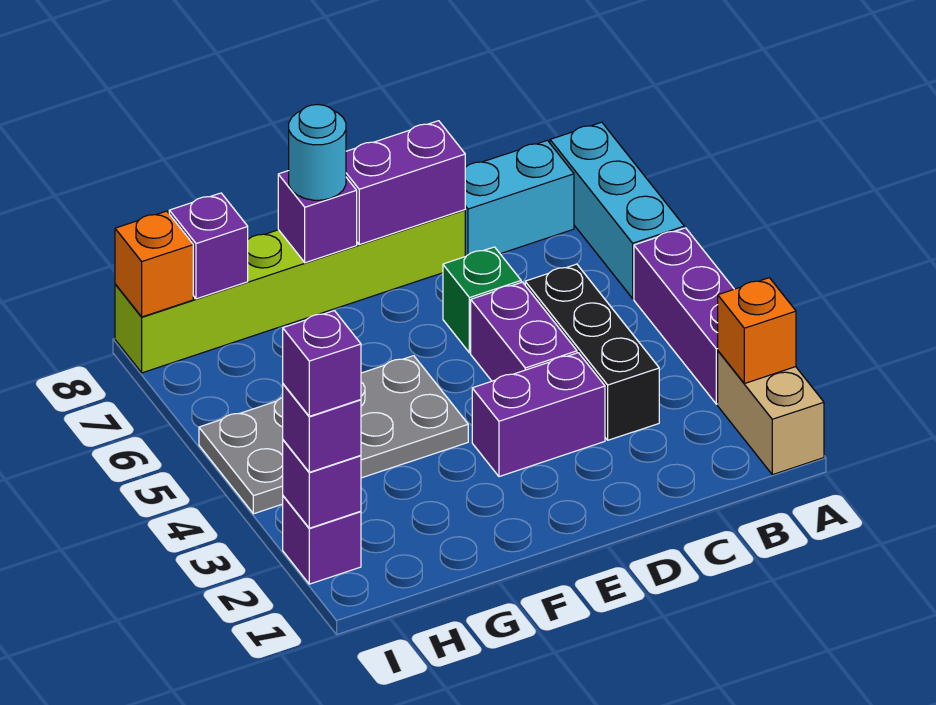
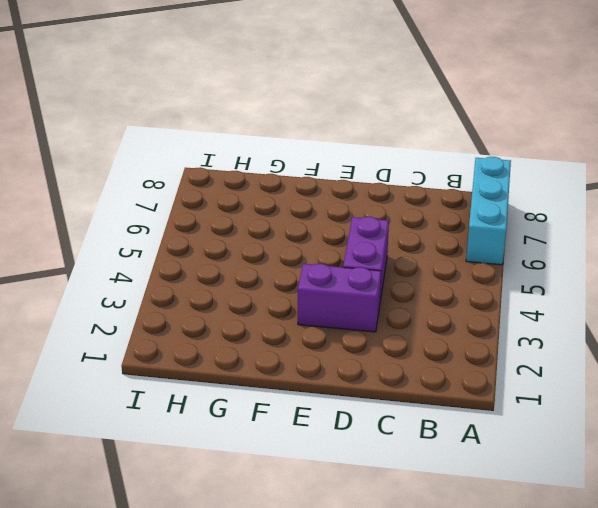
none -> tan 1x2 brick [718,351,824,475]
none -> purple 1x3 brick [634,228,734,404]
none -> cyan 1x2 brick [465,140,574,256]

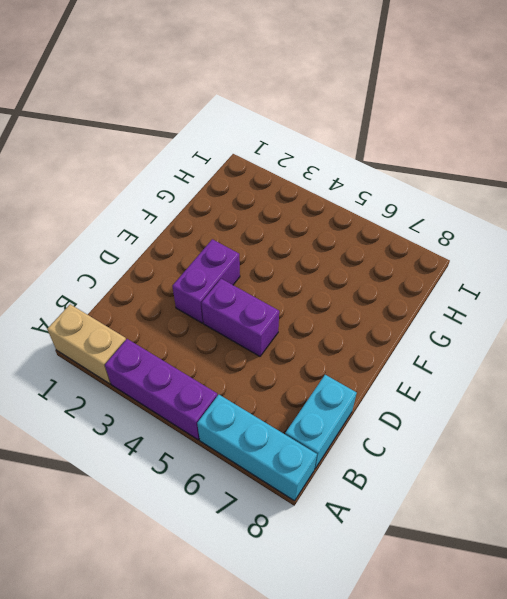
none -> black 1x3 brick [525,264,659,440]
none -> green 1x1 brick [443,247,521,353]
none -> lime 1x6 brick [115,210,465,373]

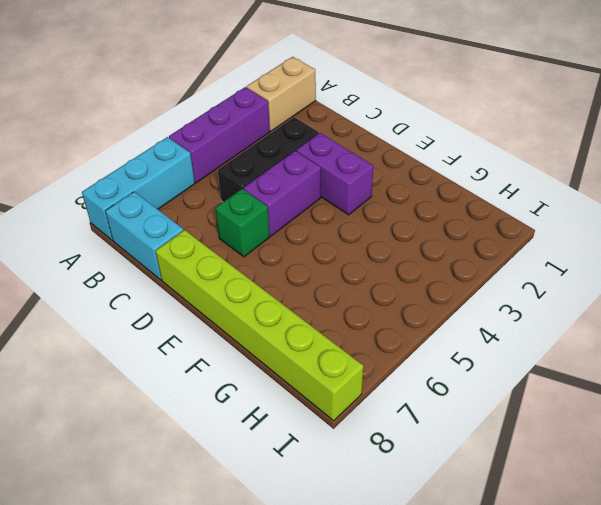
none -> grey 2x4 plate [199,356,468,514]
none -> purple 1x1 brick [283,496,361,584]
none -> orange 1x1 brick [718,278,796,384]

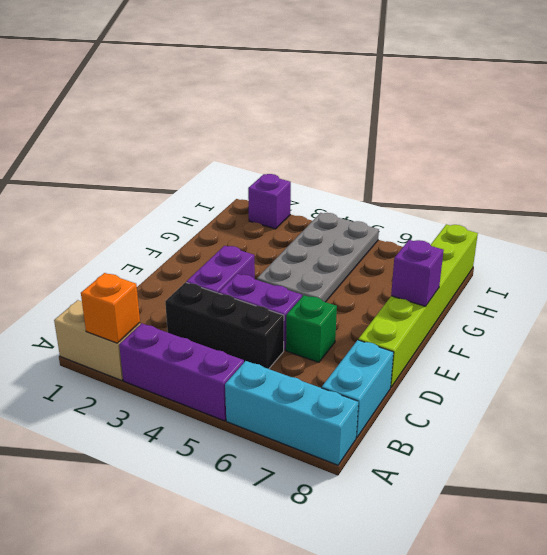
none -> purple 1x2 brick [346,121,465,245]
none -> purple 1x1 brick [169,193,248,299]
none -> purple 1x1 brick [283,440,361,528]

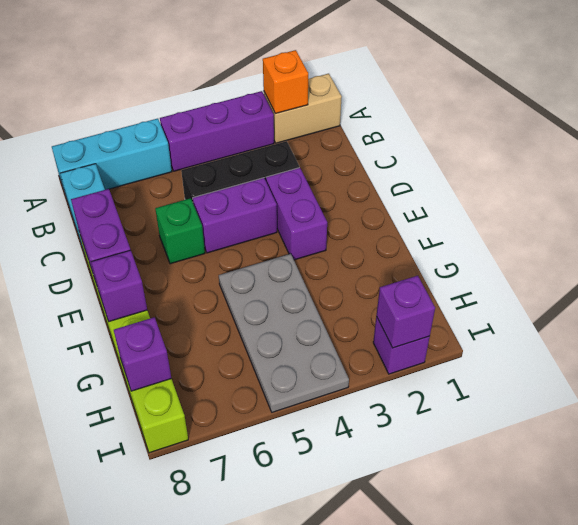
none -> orange 1x1 brick [115,211,193,317]
none -> cyan 1x1 round brick [289,105,346,200]
none -> purple 1x1 brick [283,384,361,472]

